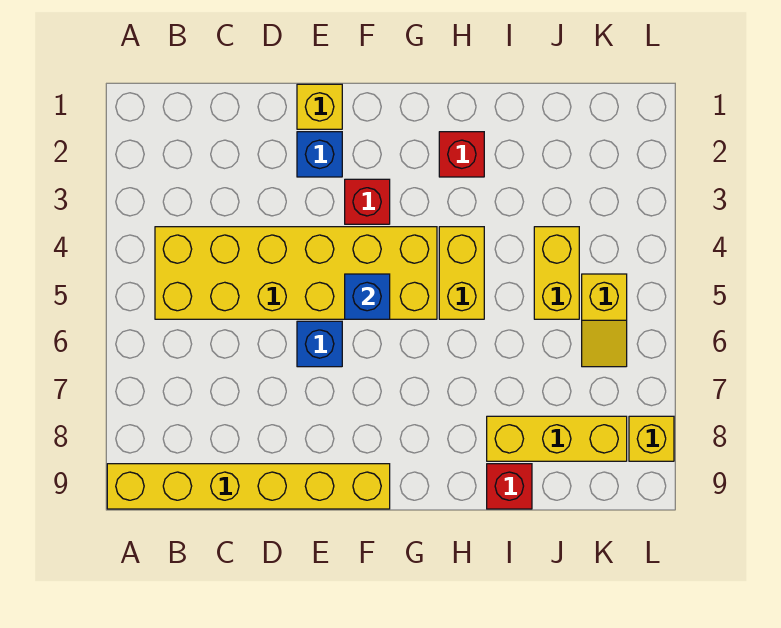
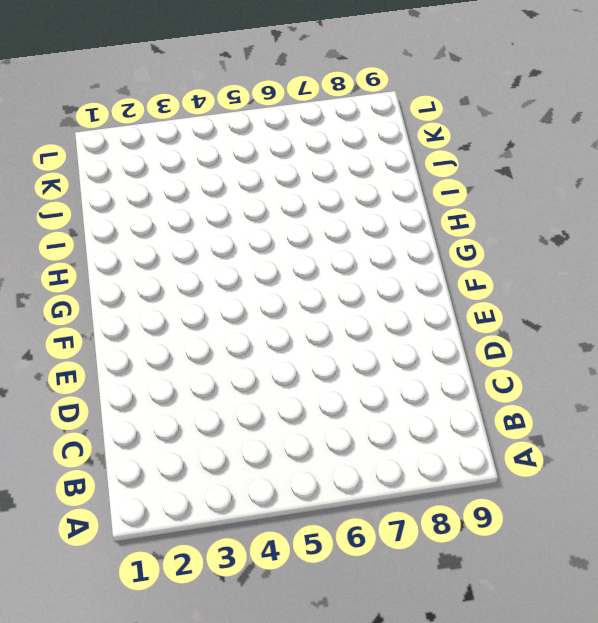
none -> yellow 1x6 brick [107,464,390,509]
none -> yellow 2x6 brick [155,227,437,319]
none -> yellow 1x1 brick [297,84,342,129]

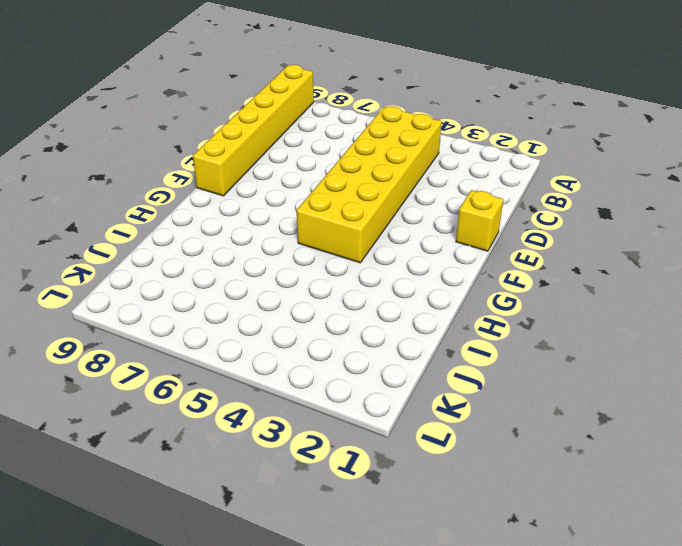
none -> blue 1x1 brick [297,132,342,177]
none -> blue 1x1 brick [297,321,342,367]
none -> red 1x1 brick [345,179,390,224]

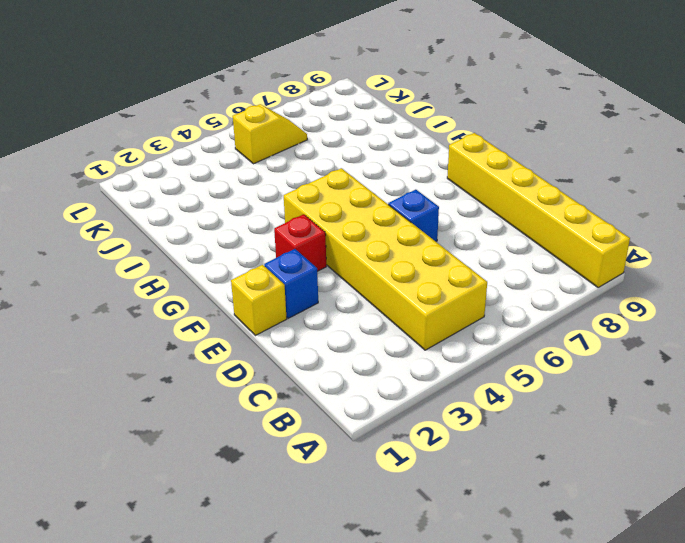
none -> red 1x1 brick [439,132,484,177]
none -> yellow 1x2 brick [439,227,484,319]
none -> yellow 1x3 brick [487,416,627,461]

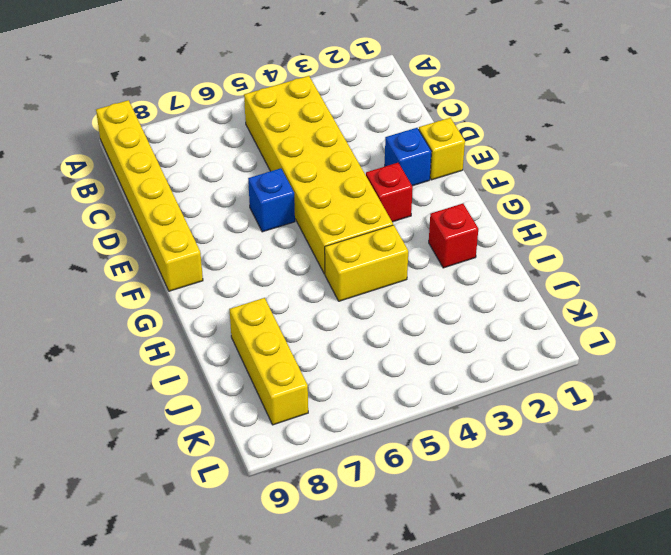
none -> red 1x1 brick [487,464,532,509]
none -> yellow 1x2 brick [534,227,579,319]
none -> yellow 1x2 slope [582,274,627,367]

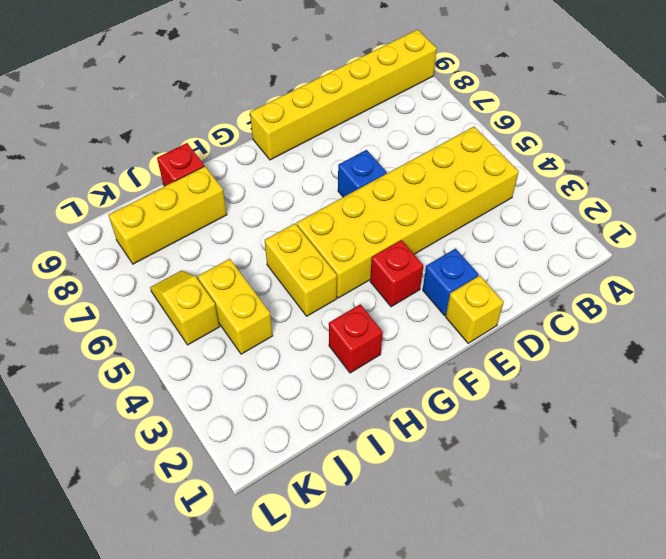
none -> yellow 1x1 brick [629,416,674,461]
none -> blue 1x1 brick [345,274,390,319]

